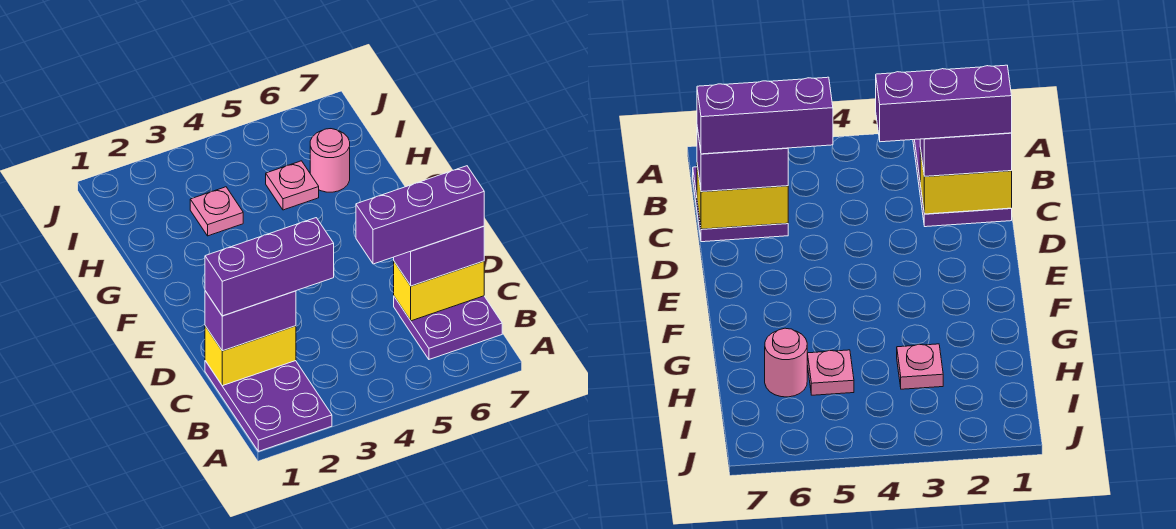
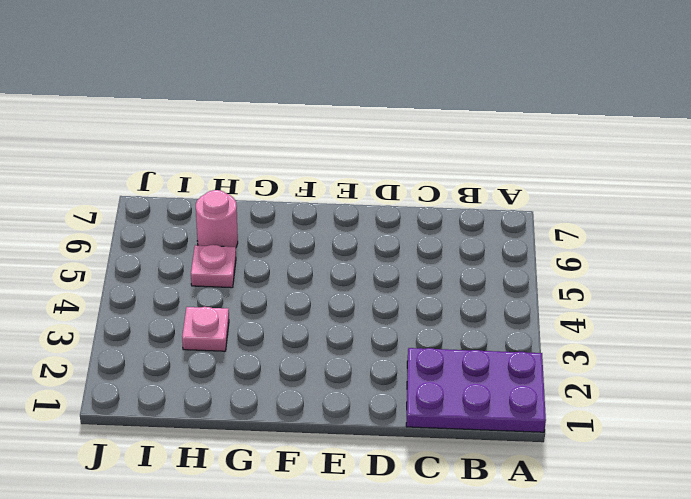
none -> purple 2x2 plate [394,296,502,359]
none -> yellow 1x2 brick [205,326,296,386]

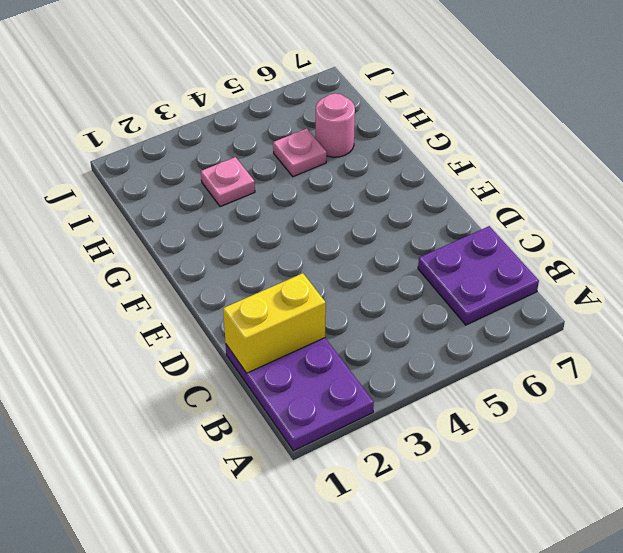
none -> yellow 1x2 brick [394,261,484,321]
none -> purple 1x2 brick [205,291,296,351]

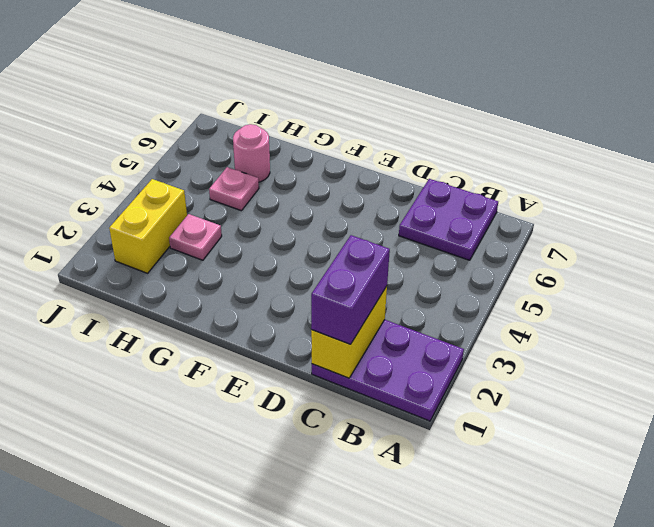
yellow 1x2 brick [109,179,187,273] -> yellow 1x2 brick moved to [394,261,484,321]
none -> purple 1x2 brick [394,226,484,286]
none -> purple 1x3 brick [205,218,334,316]

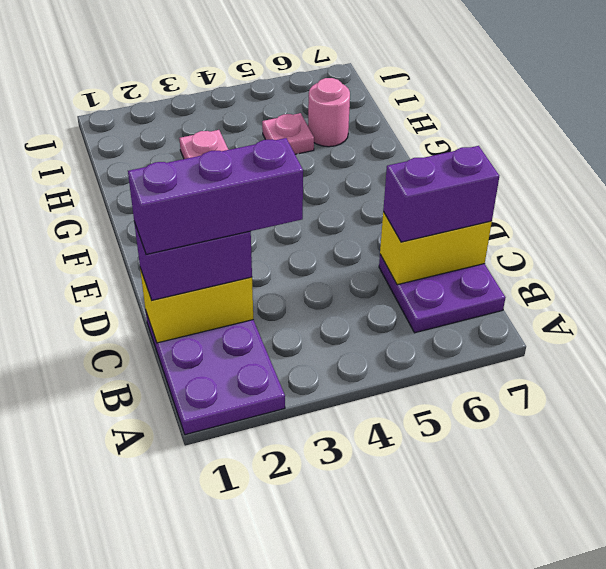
none -> purple 1x3 brick [356,166,484,264]

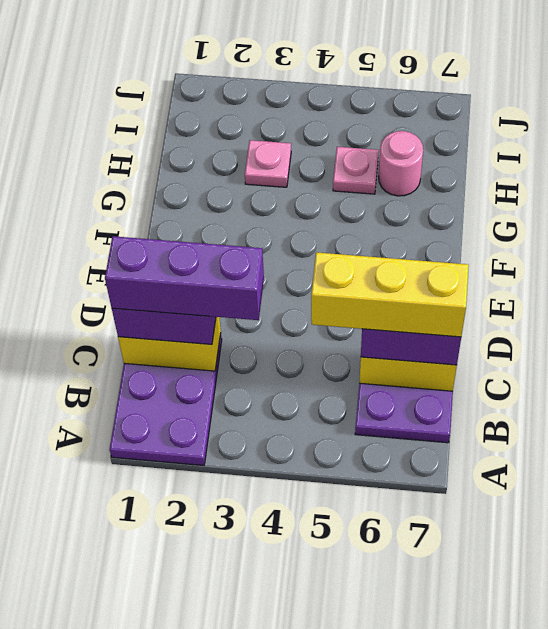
yellow 1x3 brick [311,252,469,337] -> purple 1x3 brick [356,166,484,264]

